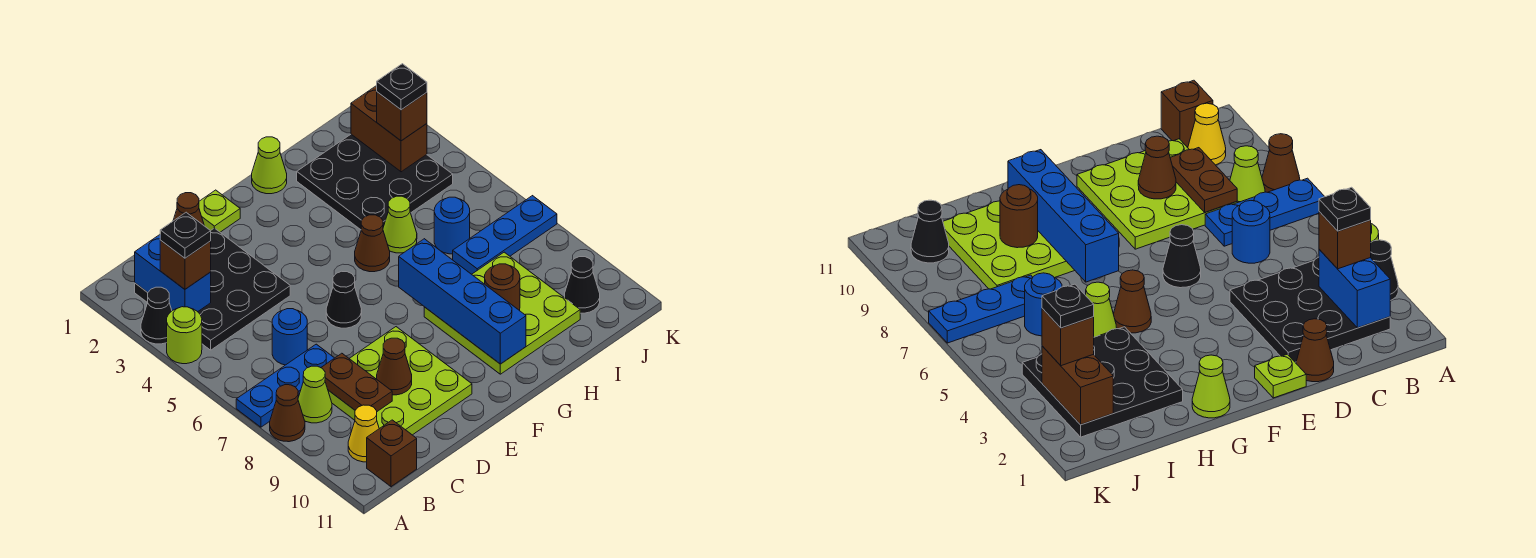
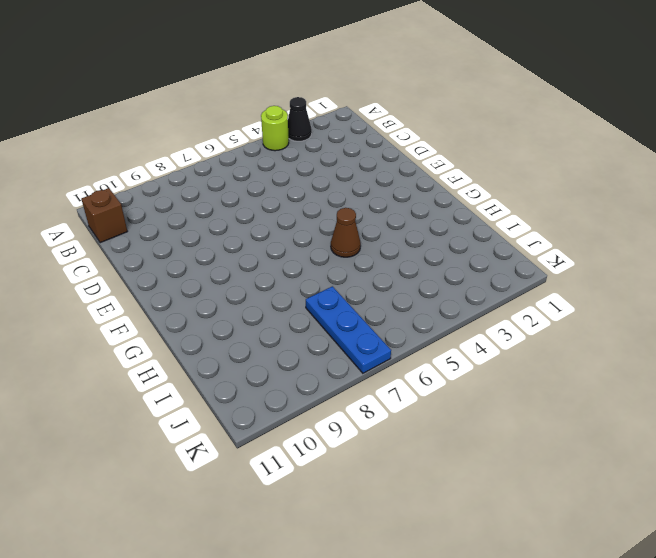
none -> blue 1x3 plate [236,344,334,427]
none -> brown 1x1 cone [270,385,305,442]
none -> black 3x3 plate [135,228,290,350]
none -> lime 1x1 cone [298,366,332,423]

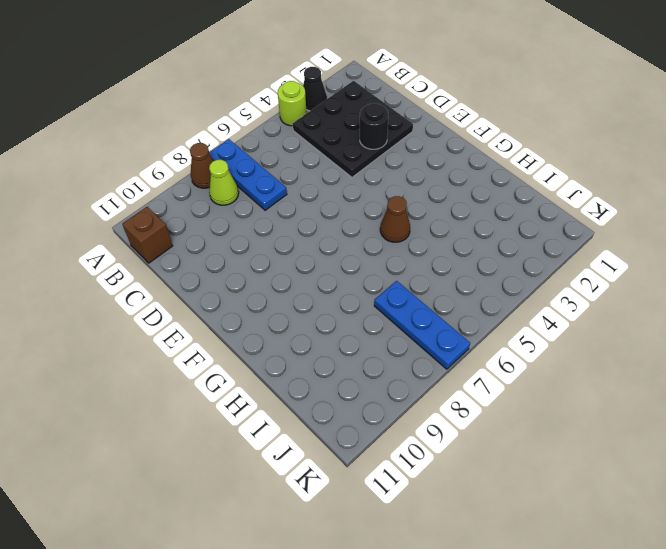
black 1x1 round brick [360,103,388,149] -> none
none -> yellow 1x1 cone [348,405,379,462]
none -> blue 1x1 round brick [272,309,307,365]
none -> lime 3x3 plate [328,327,472,435]
none -> brown 1x1 cone [173,193,204,225]

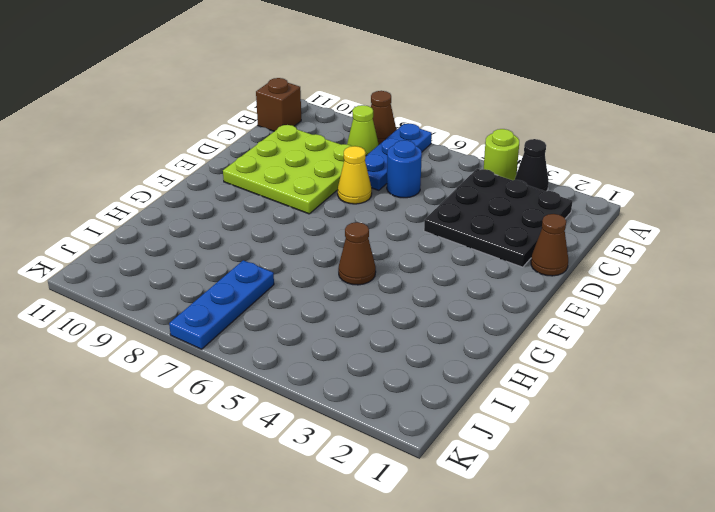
yellow 1x1 cone [338,146,372,204] -> yellow 1x1 cone moved to [348,405,379,462]
none -> lime 1x1 plate [199,190,240,232]
none -> black 1x1 cone [326,271,362,328]
none -> lime 1x1 cone [252,137,287,194]
none -> lime 3x3 plate [424,252,580,374]

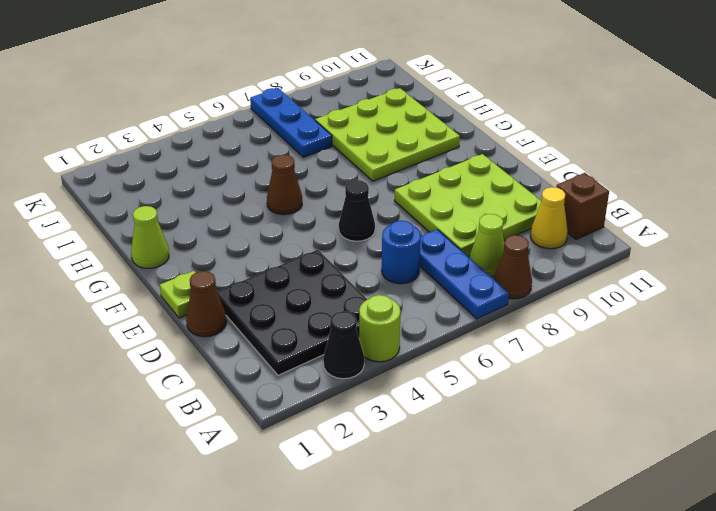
none -> black 3x3 plate [297,134,453,230]
none -> lime 1x1 cone [383,196,417,253]
none -> blue 1x1 round brick [434,197,470,254]
none -> black 1x1 cone [564,257,600,313]

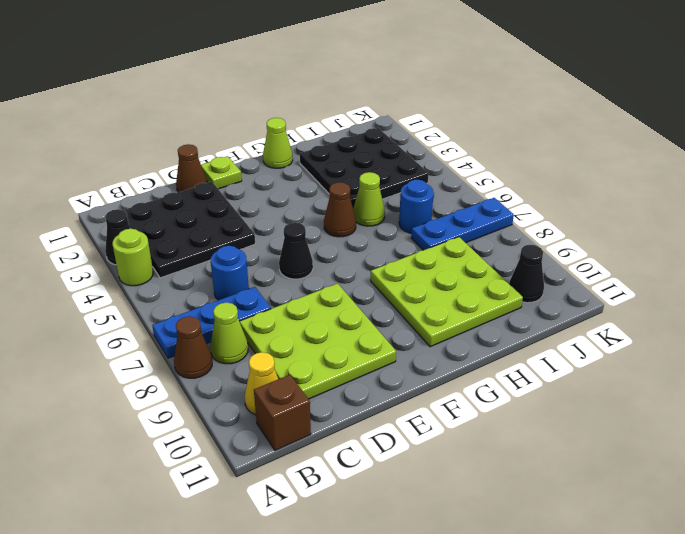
none -> blue 1x2 brick [135,235,211,312]
none -> brown 1x2 plate [321,353,392,411]
none -> brown 1x1 cone [377,338,412,395]
none -> blue 1x4 brick [399,239,526,364]

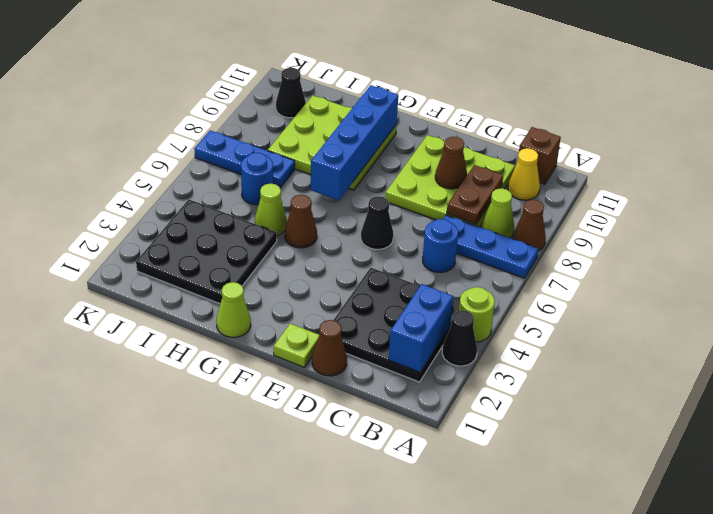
none -> brown 1x1 round brick [485,264,520,311]
none -> brown 1x2 brick [351,86,427,172]
none -> brown 1x1 brick [160,240,211,289]
none -> brown 1x1 brick [377,92,427,141]

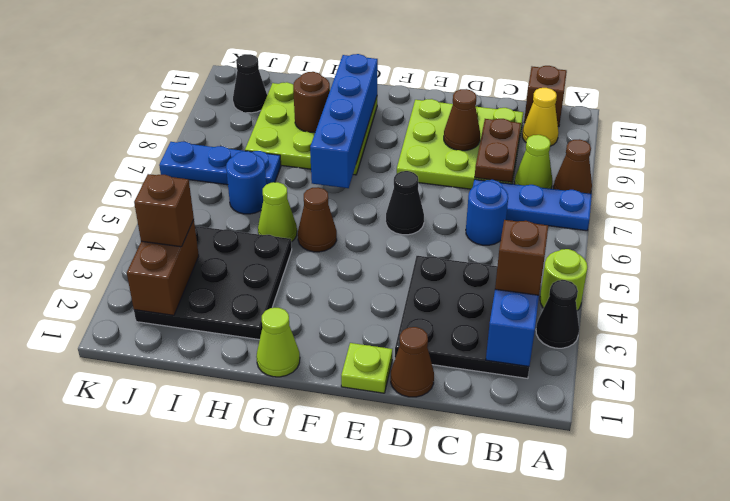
none -> black 1x1 plate [160,212,211,258]
none -> black 1x1 plate [377,64,427,110]

